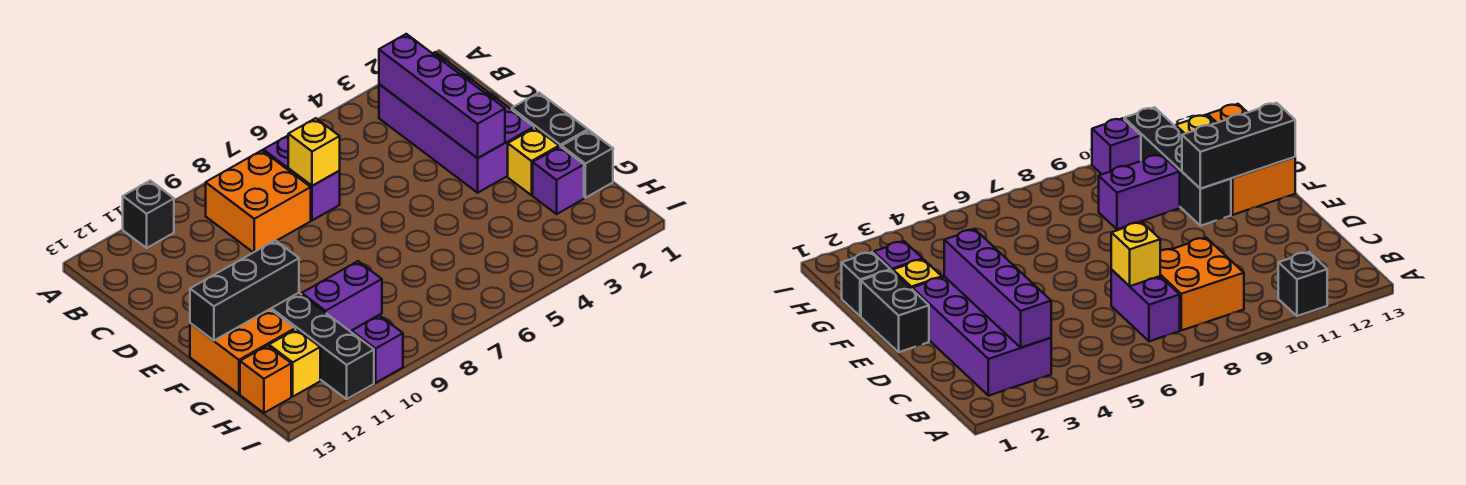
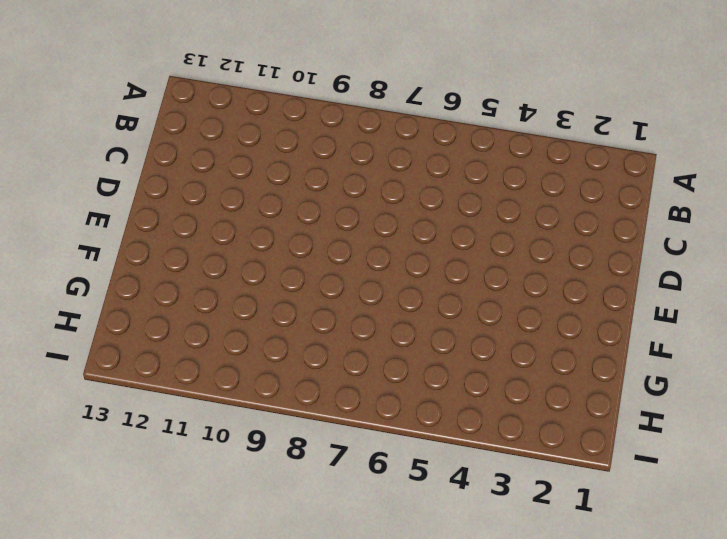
none -> black 1x1 brick [123,181,174,248]
none -> purple 2x4 brick [379,52,534,193]
none -> purple 1x2 brick [263,136,340,220]

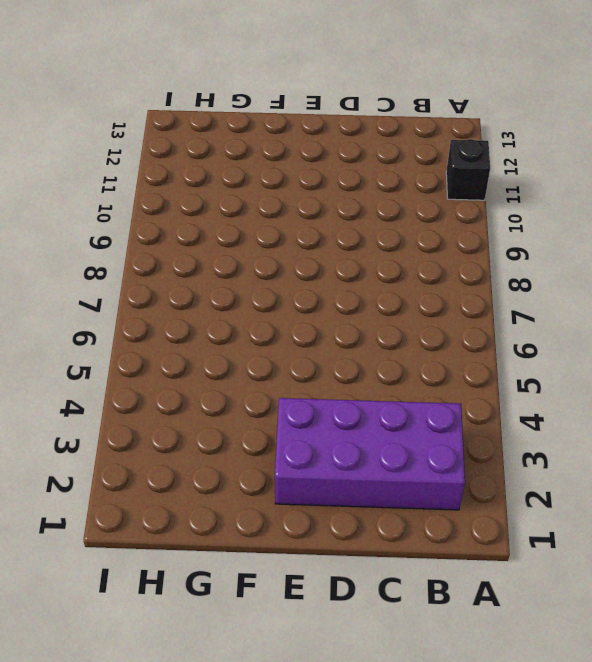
none -> purple 1x2 brick [263,136,340,220]
none -> orange 2x2 brick [206,150,311,253]
none -> black 1x2 brick [512,93,588,147]

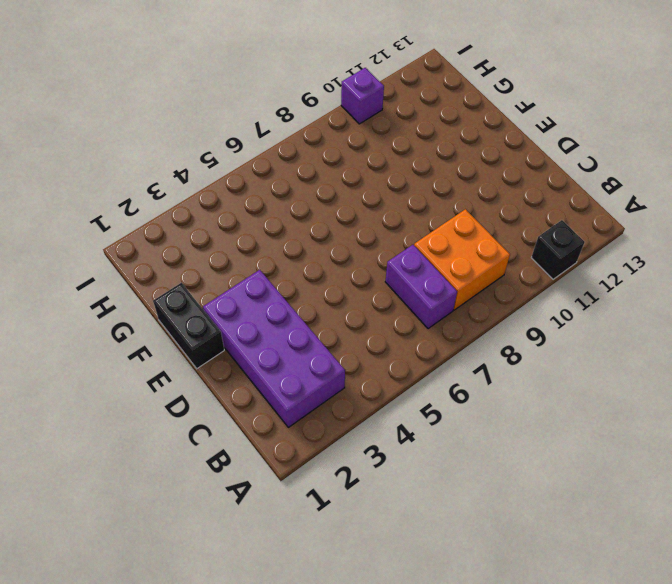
none -> yellow 1x1 brick [508,128,559,195]
none -> black 1x4 brick [271,293,374,399]
none -> orange 2x2 brick [190,309,295,394]

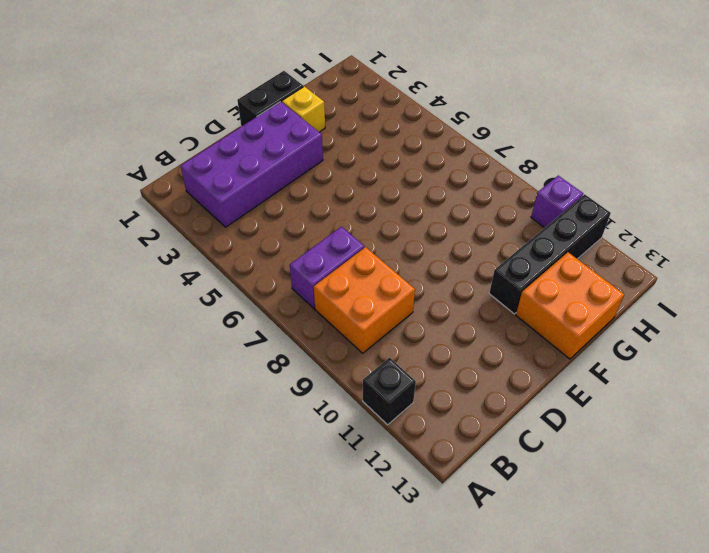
none -> black 1x1 brick [562,130,613,198]
none -> purple 1x1 brick [533,147,584,214]
none -> purple 1x2 brick [302,261,382,331]

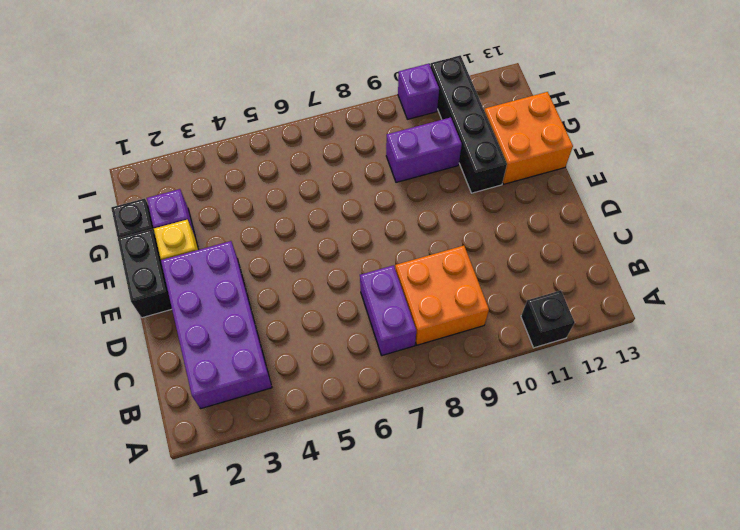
none -> yellow 1x1 brick [269,329,320,396]
none -> orange 1x1 brick [240,346,291,413]
none -> purple 1x4 brick [379,34,505,158]

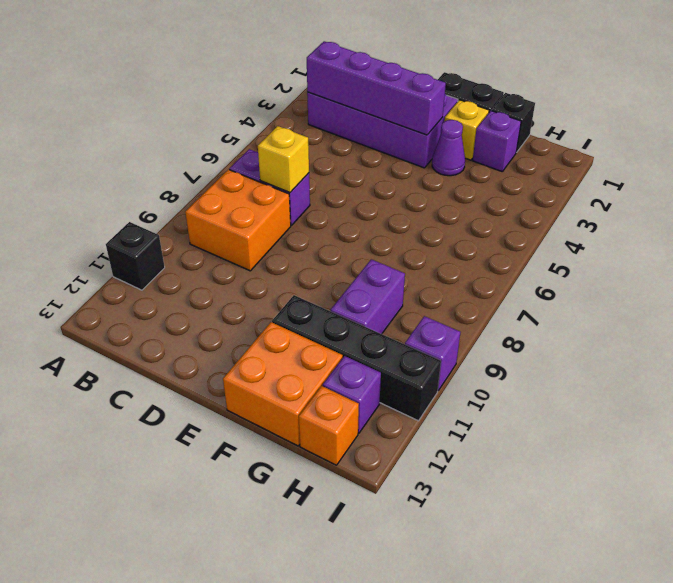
purple 1x1 cone [432,120,465,176] -> none
purple 1x1 brick [323,356,381,433] -> yellow 1x1 brick [269,329,320,396]
none -> black 1x3 brick [190,240,299,341]

